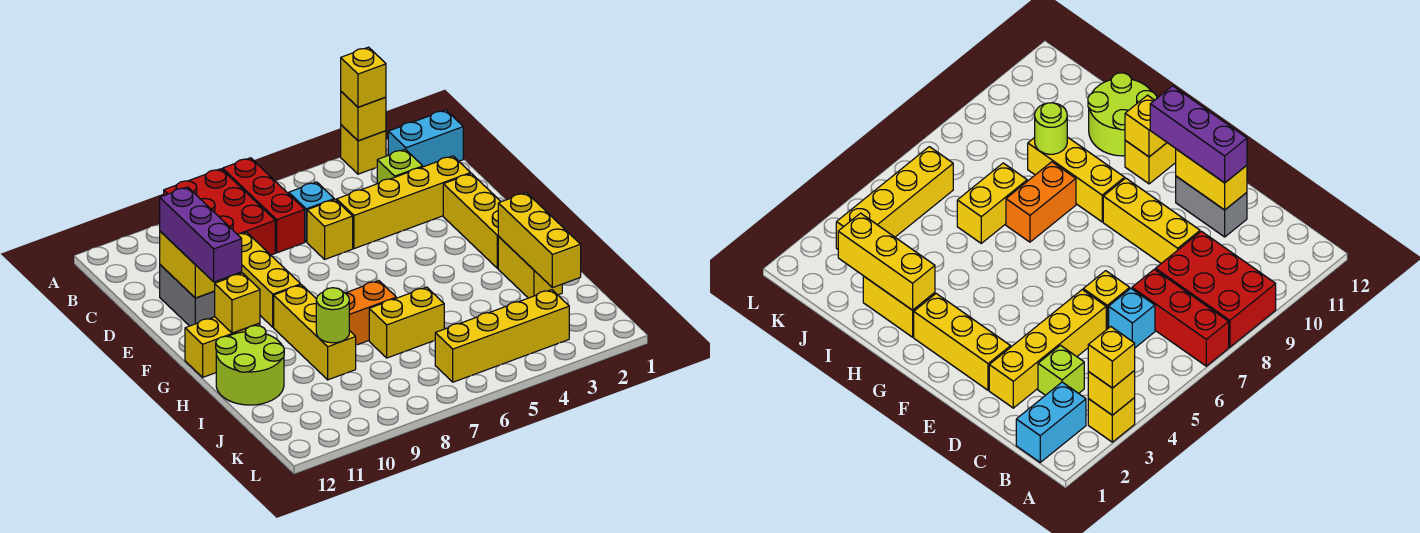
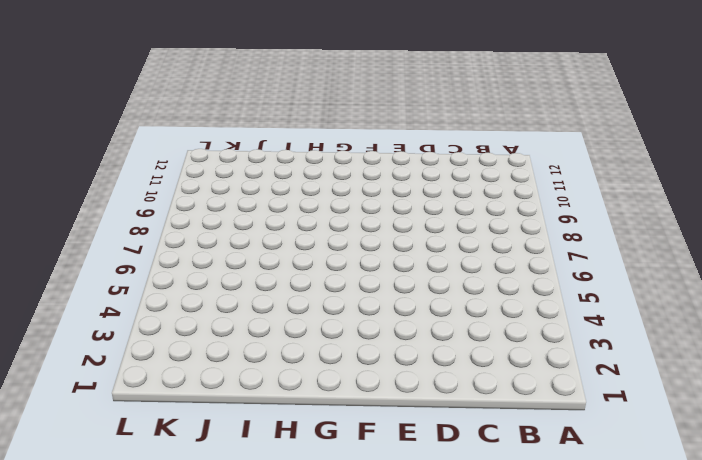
none -> yellow 1x1 brick [341,125,386,174]
none -> red 1x3 brick [223,158,305,253]
none -> red 2x3 brick [164,169,275,255]

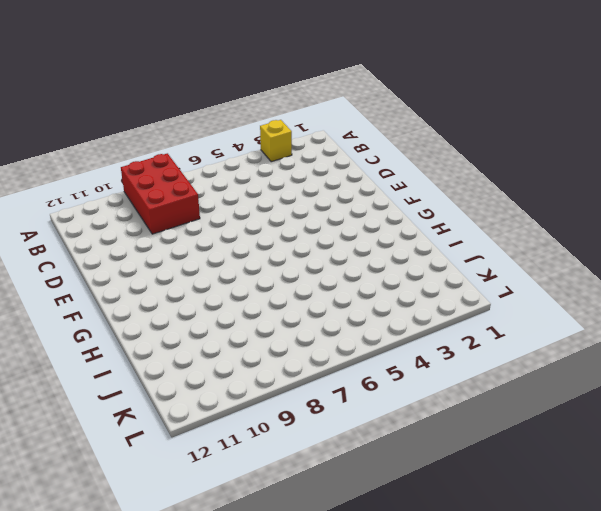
none -> red 1x3 brick [223,158,305,253]
none -> cyan 1x2 brick [388,110,463,167]
none -> lime 1x1 brick [377,149,423,184]

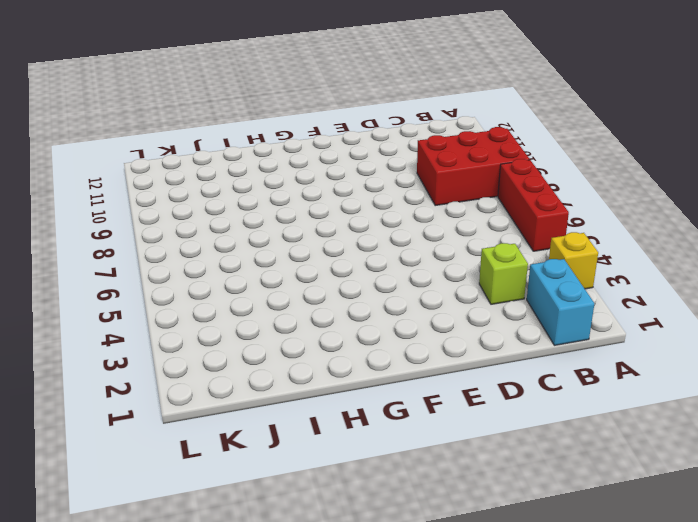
red 1x3 brick [498,159,569,251] -> red 1x3 brick turned to [223,158,305,253]
none -> cyan 1x1 brick [289,182,334,242]
none -> yellow 1x4 brick [337,156,471,249]
none -> yellow 1x1 brick [307,200,353,259]

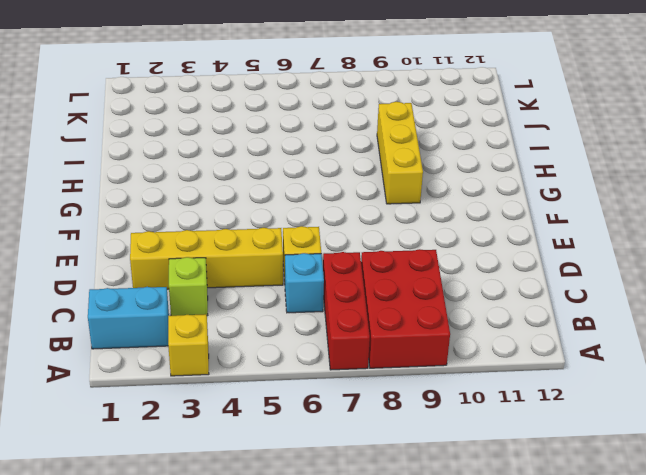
none -> yellow 1x3 brick [223,232,301,327]
none -> grey 1x2 brick [160,265,215,326]
none -> yellow 1x3 brick [443,173,501,269]

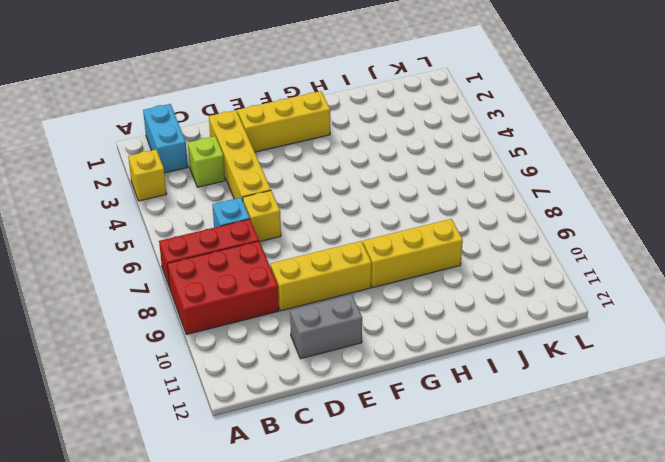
none -> yellow 1x2 brick [185,317,260,377]
none -> yellow 1x2 brick [498,237,562,298]
none -> orange 1x2 brick [345,281,396,345]

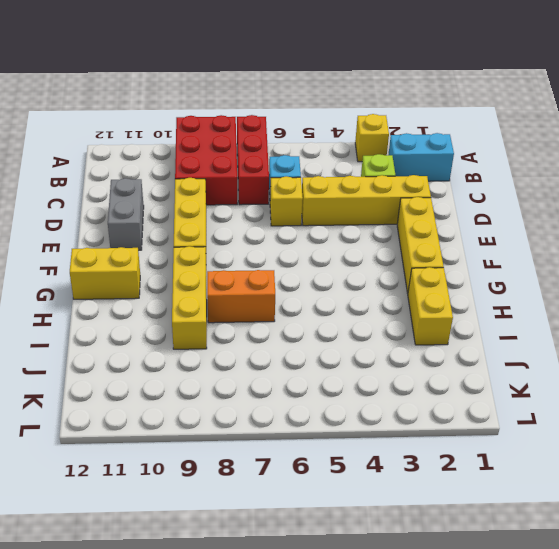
none -> lime 2x2 round brick [216,325,284,405]
none -> yellow 1x2 brick [369,287,444,358]
none -> yellow 1x4 brick [435,290,569,382]

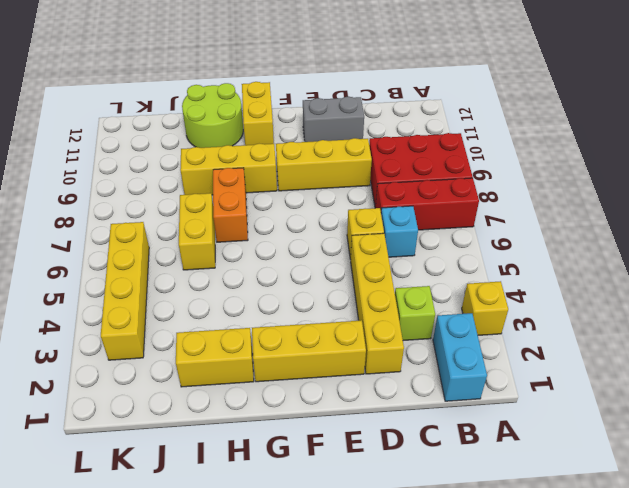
none -> yellow 1x1 brick [341,92,386,141]
none -> yellow 1x2 brick [160,231,223,298]
none -> yellow 1x1 brick [215,273,260,333]

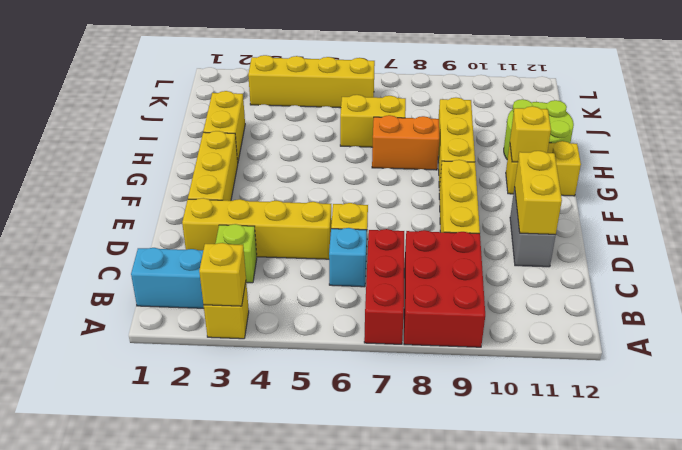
none -> yellow 1x3 brick [498,193,581,288]
none -> lime 1x1 round brick [316,288,349,343]
none -> yellow 1x1 brick [341,47,386,107]

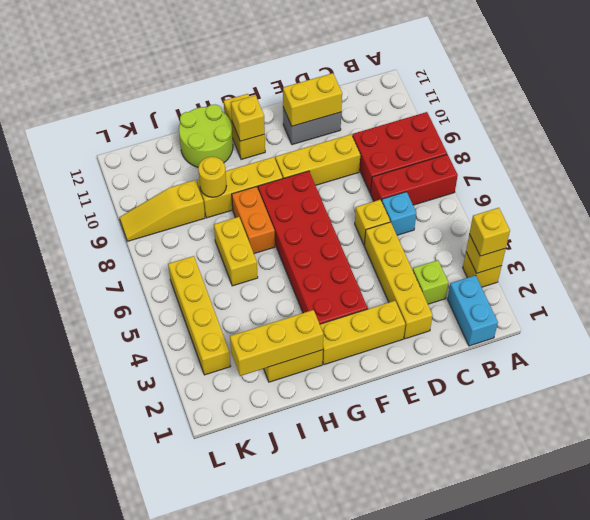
red 2x6 brick [258,171,368,324] -> none
yellow 1x1 round brick [198,157,226,197] -> lime 1x1 round brick [316,288,349,343]
yellow 1x3 slope [119,180,205,241] -> none
none -> purple 1x3 brick [160,187,242,282]

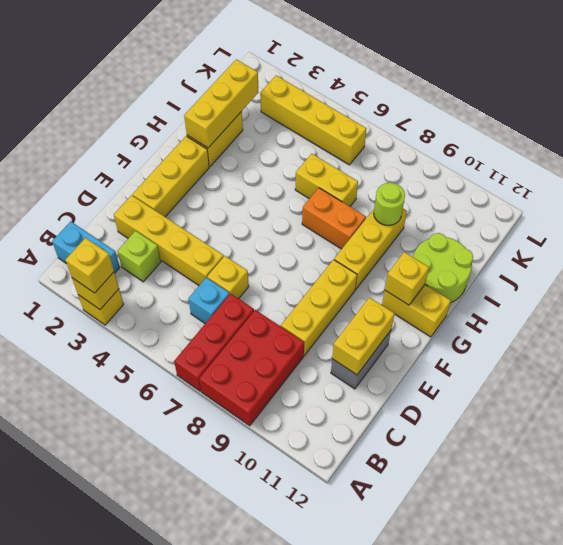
none -> purple 1x3 brick [160,187,242,282]

